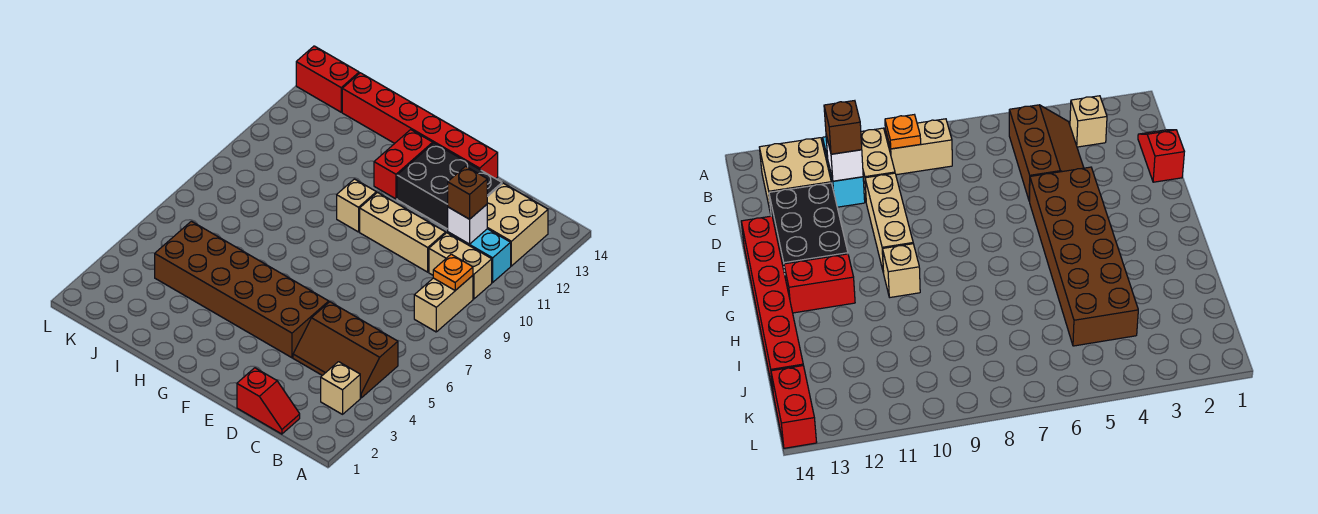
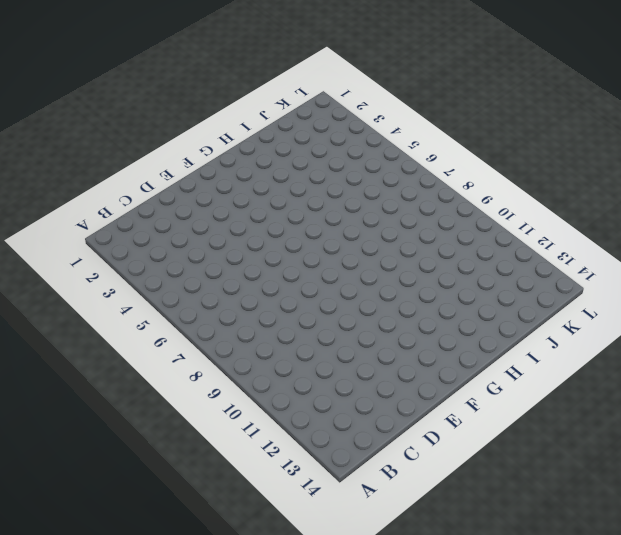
none -> tan 1x1 brick [321,362,360,414]
none -> brown 2x3 slope [293,302,398,398]
none -> tan 1x2 brick [414,276,473,332]

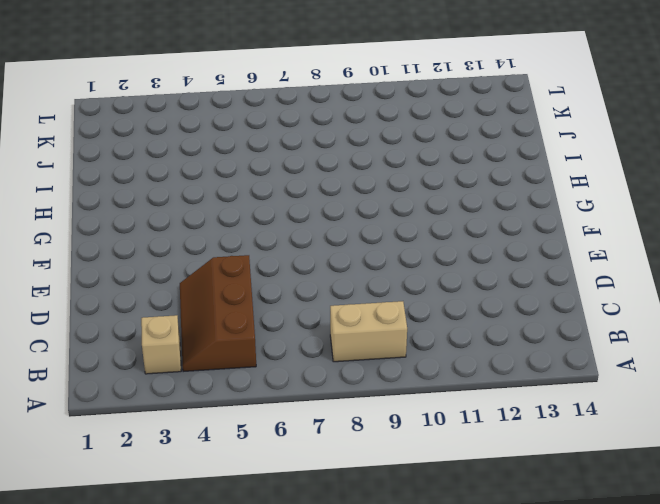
none -> tan 1x2 brick [429,233,492,299]
none -> cyan 1x2 brick [448,229,511,282]
none -> tan 2x2 brick [487,183,548,266]

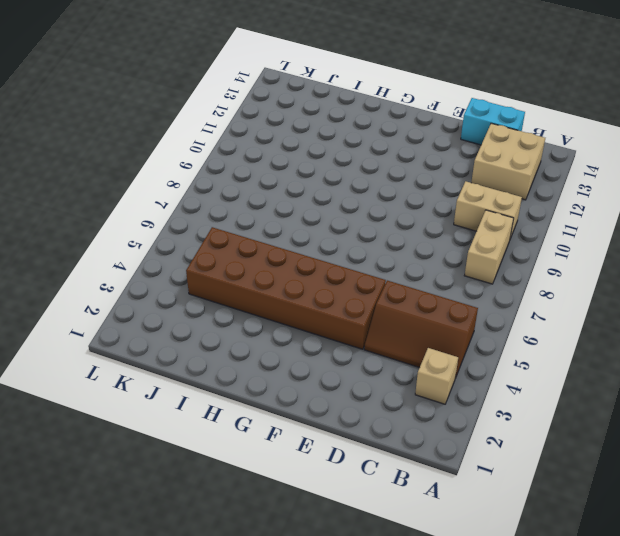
cyan 1x2 brick [461,98,525,145] -> cyan 1x2 brick moved to [448,229,511,282]
none -> red 1x2 slope [237,368,300,434]
none -> tan 1x3 brick [360,193,446,272]
none -> black 2x3 brick [397,143,502,229]

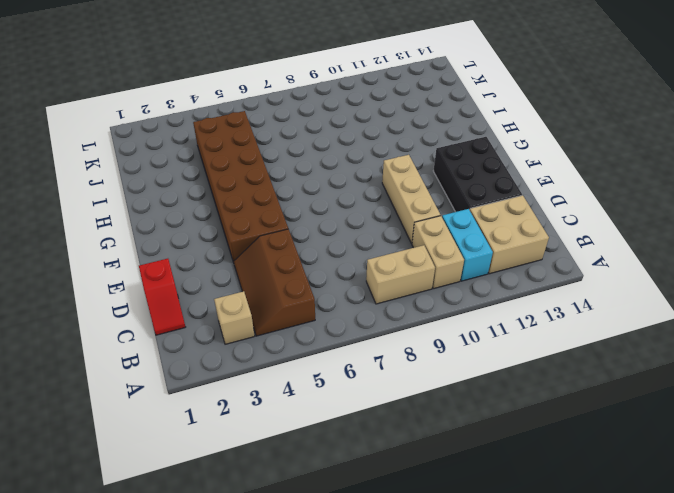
none -> red 1x6 brick [342,73,498,179]
none -> tan 1x1 brick [337,179,376,232]
none -> red 1x2 brick [374,130,433,199]

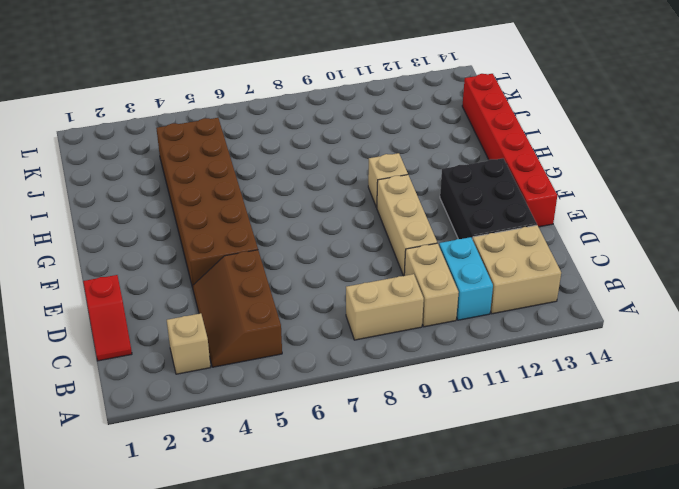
none -> red 1x2 brick [374,130,433,199]
none -> red 1x2 brick [296,46,359,112]
none -> orange 1x1 plate [433,254,473,290]

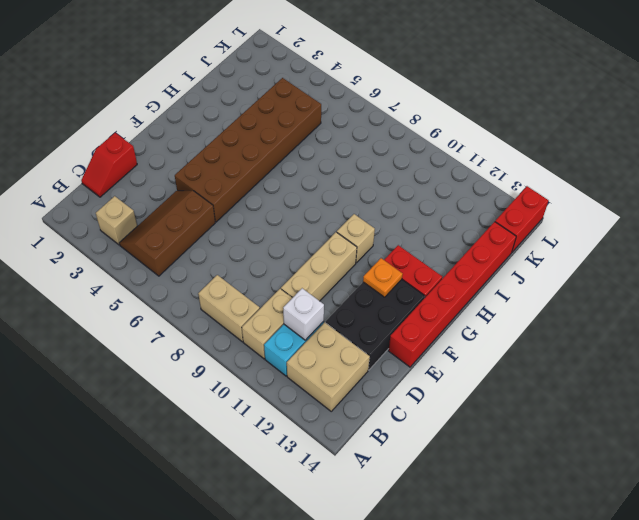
orange 1x1 plate [363,258,403,297] -> orange 1x1 plate moved to [433,254,473,290]
none -> brown 1x1 brick [448,166,487,219]

